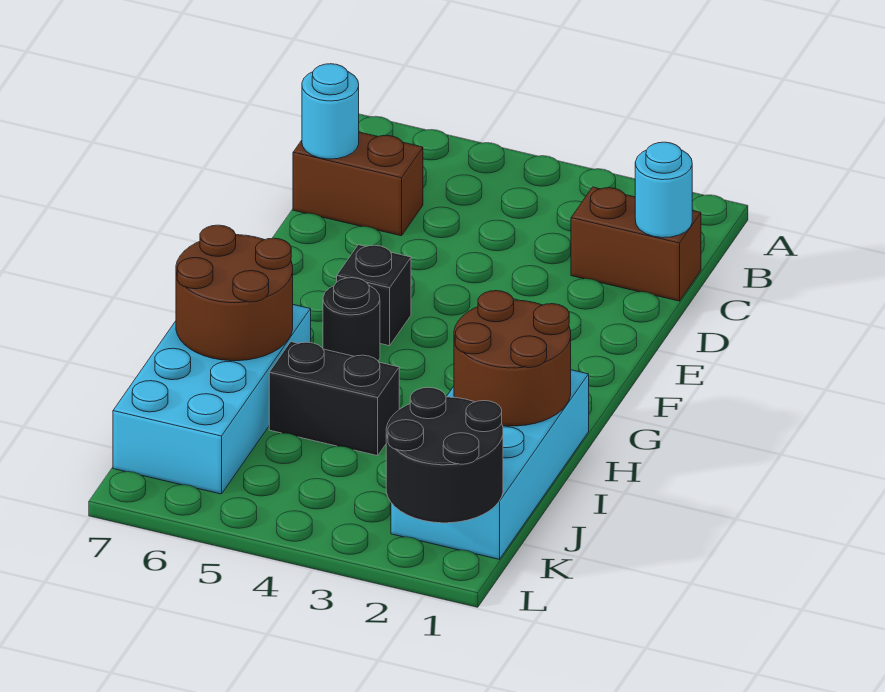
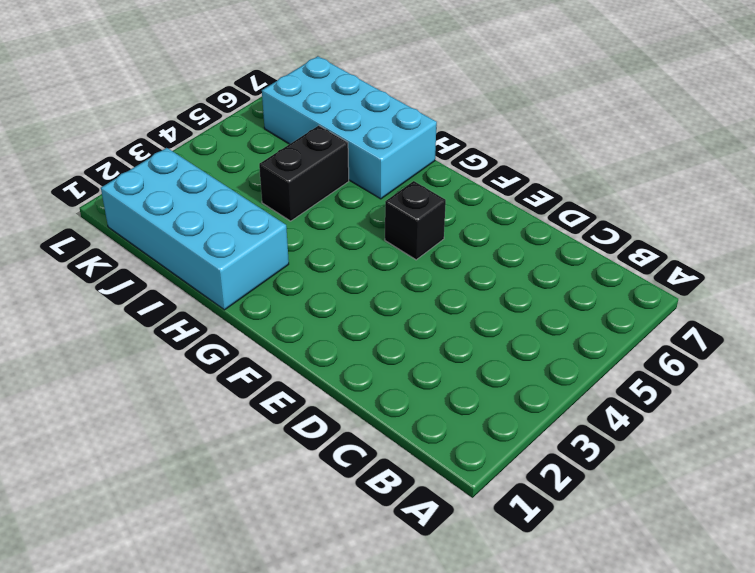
none -> brown 1x2 brick [571,187,701,301]
none -> brown 1x2 brick [293,132,423,236]
none -> black 1x1 round brick [323,278,380,361]

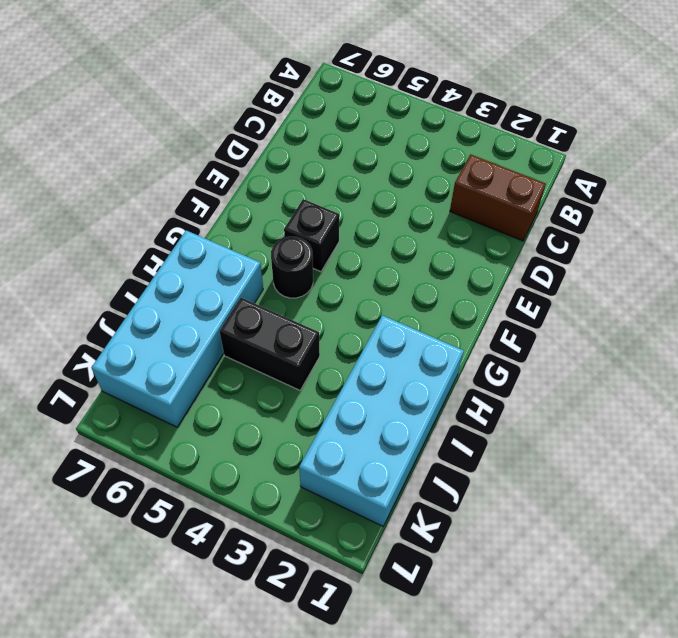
none -> brown 1x2 brick [293,132,423,236]
none -> cyan 1x1 round brick [635,142,692,238]
none -> cyan 1x1 round brick [302,64,359,159]

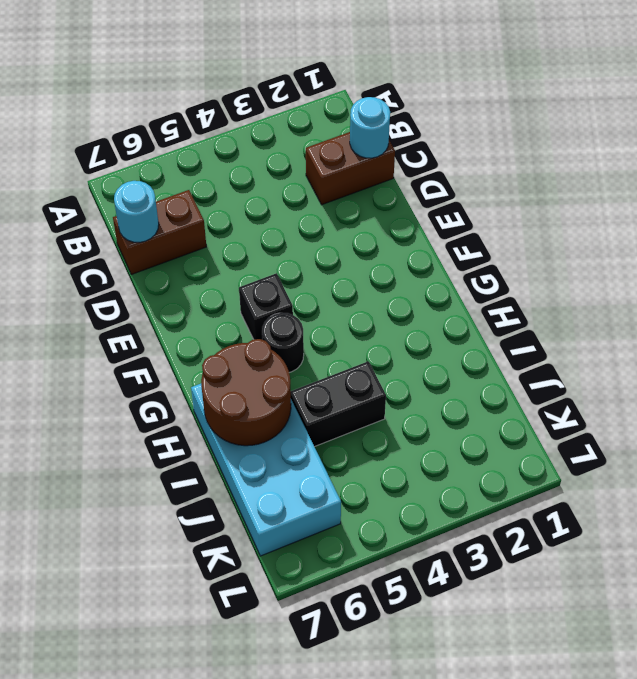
none -> cyan 2x4 brick [391,370,589,559]
none -> brown 2x2 round brick [454,291,571,426]
none -> black 2x2 round brick [386,387,503,523]

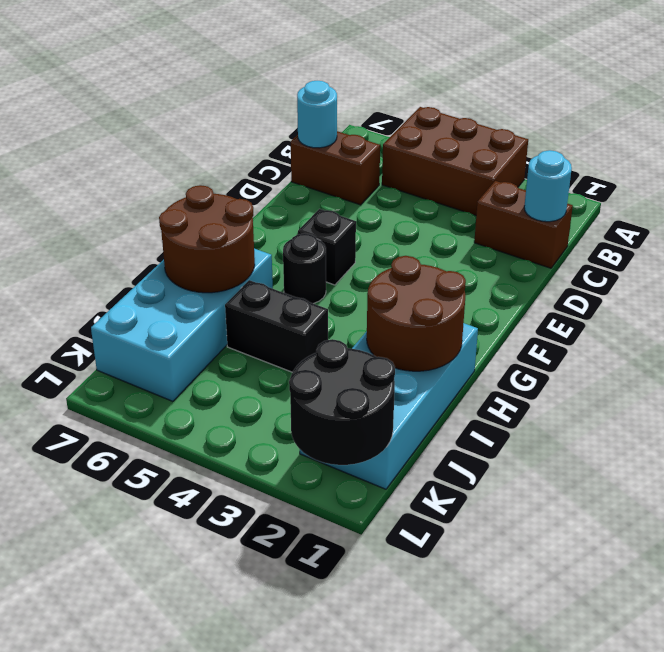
brown 2x3 brick [382,107,528,215] -> none

